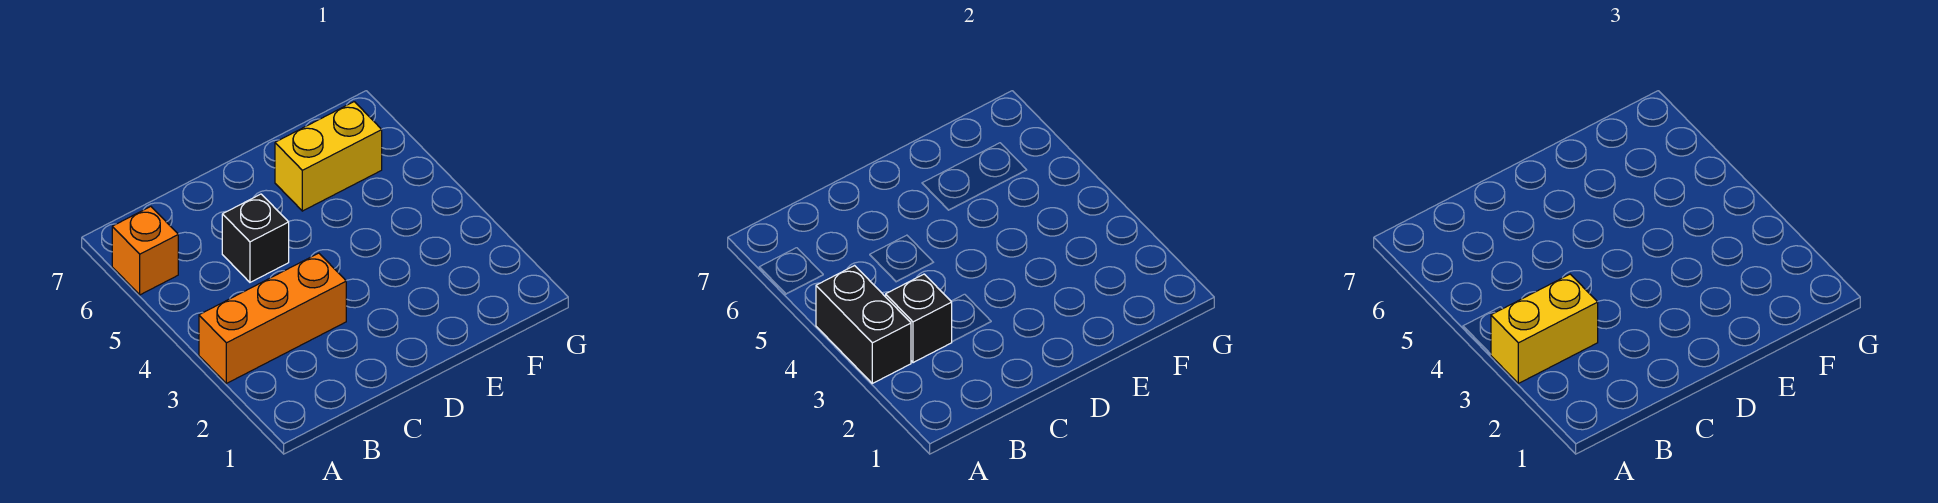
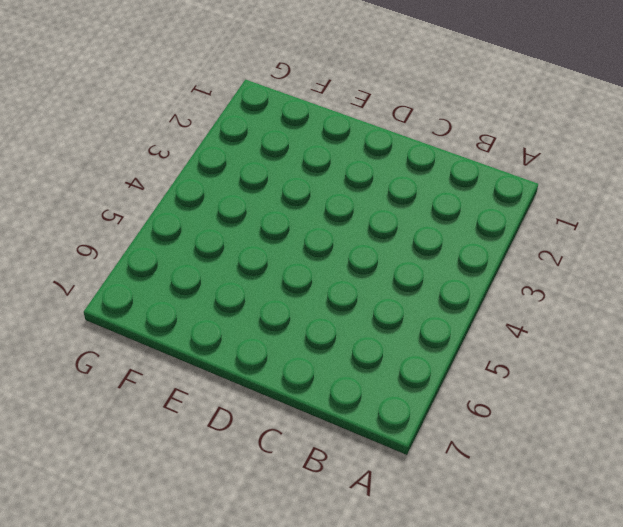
none -> orange 1x3 brick [199,253,346,383]
none -> orange 1x1 brick [112,207,178,295]

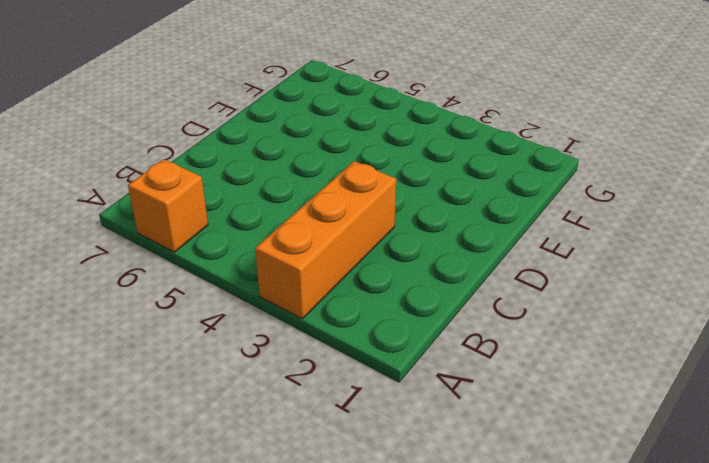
none -> black 1x1 brick [222,194,289,282]
none -> yellow 1x2 brick [275,102,382,211]

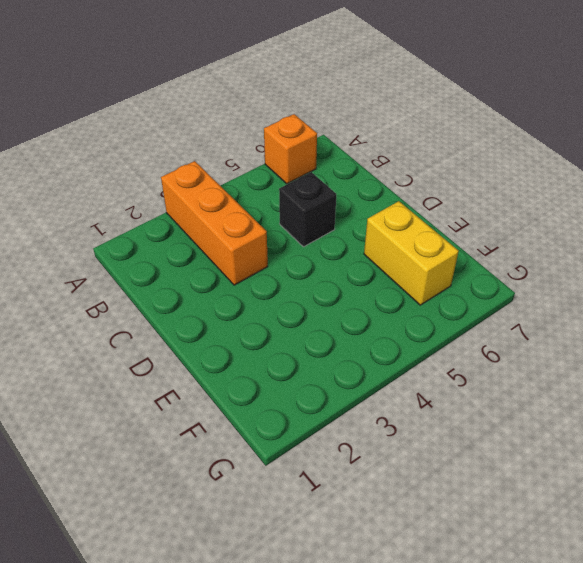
none -> black 1x2 brick [816,266,911,383]
none -> black 1x1 brick [886,274,952,363]

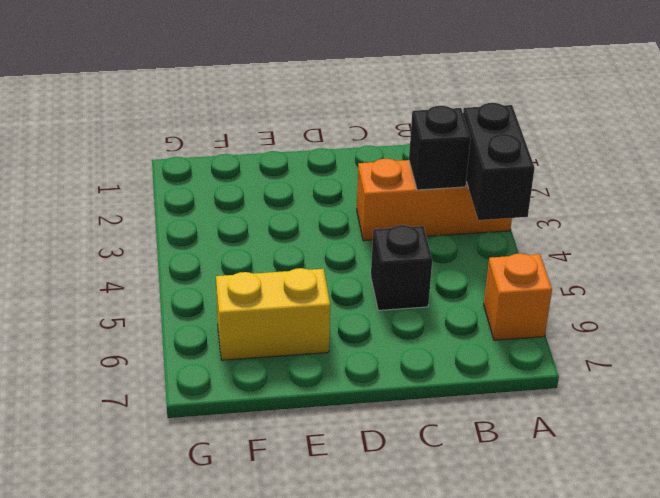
none -> yellow 1x2 brick [1491,274,1598,383]

